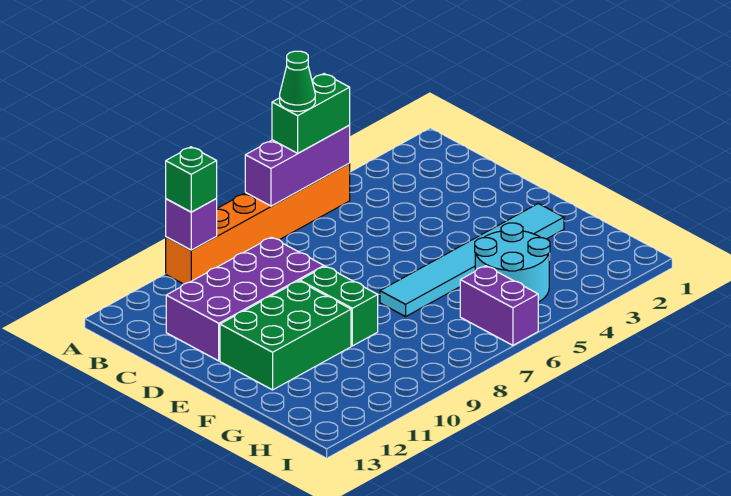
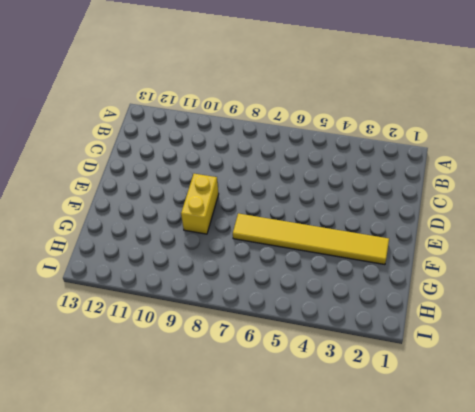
yellow 1x2 brick [181,174,219,234] -> green 1x2 brick [300,266,378,346]
yellow 1x6 tile [233,213,389,265] -> cyan 1x6 tile [380,204,564,317]
none -> orange 1x6 brick [166,164,350,284]
none -> purple 2x4 brick [166,237,324,361]
none -> green 2x3 brick [220,281,351,390]

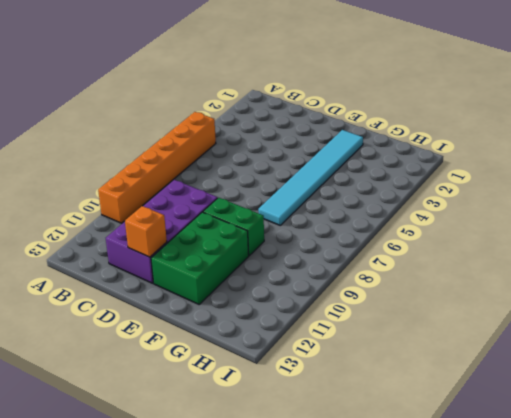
orange 1x1 brick [125,206,167,257] -> none
none -> cyan 2x2 round brick [475,223,550,302]
none -> purple 1x2 brick [460,266,538,345]
none -> purple 1x3 brick [245,125,350,206]

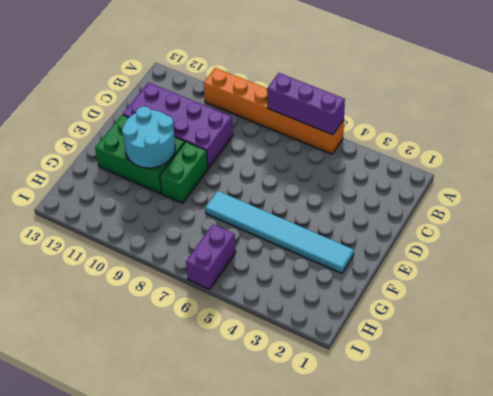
cyan 2x2 round brick [122,106,175,168] -> cyan 2x2 round brick moved to [475,223,550,302]
none -> purple 1x1 brick [166,199,217,250]
none -> green 1x2 brick [272,74,350,153]
none -> green 1x1 brick [166,147,217,212]

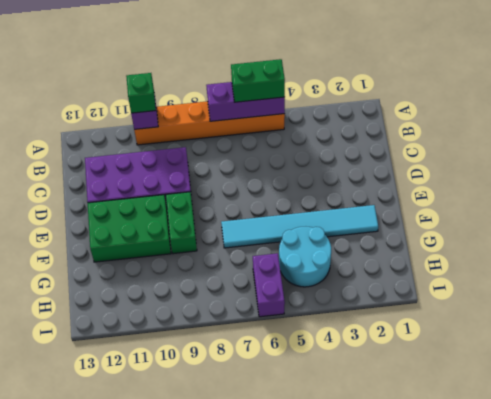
none -> green 1x1 cone [280,51,315,111]

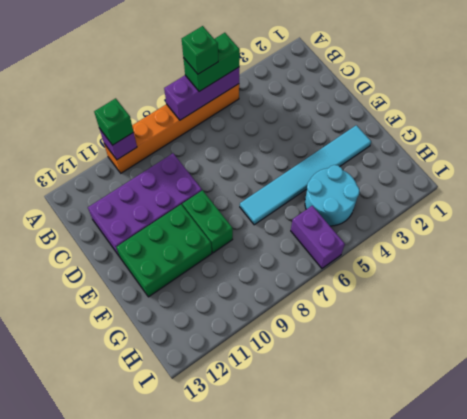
green 1x1 brick [182,26,218,74] -> green 1x1 cone [280,51,315,111]

